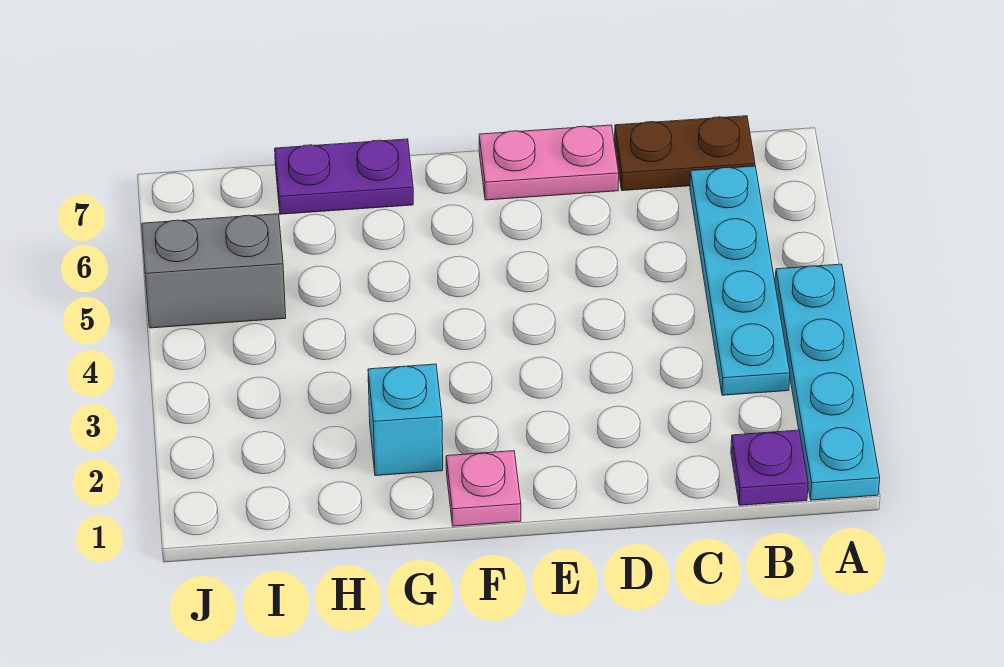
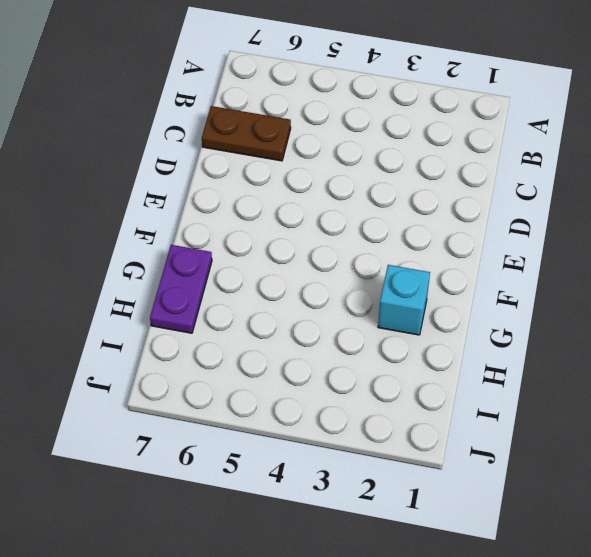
brown 1x2 plate [202,106,291,161] -> brown 1x2 plate turned to [615,116,755,191]
none -> cyan 1x4 plate [775,264,880,500]
none -> purple 1x1 plate [731,430,808,505]

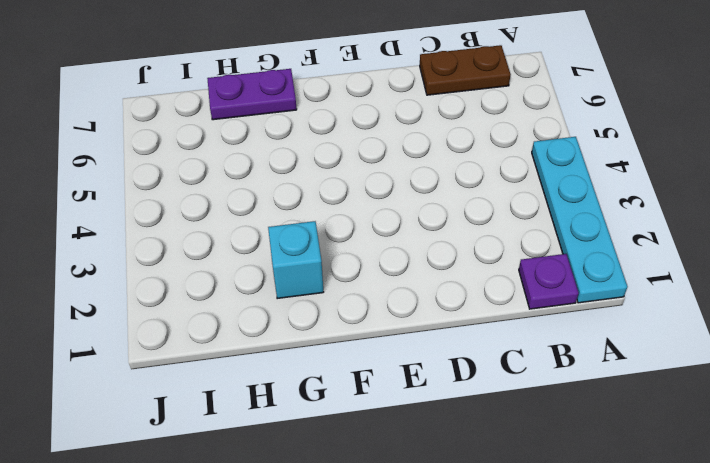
none -> cyan 1x4 plate [690,166,790,395]
none -> pink 1x2 plate [479,125,619,200]

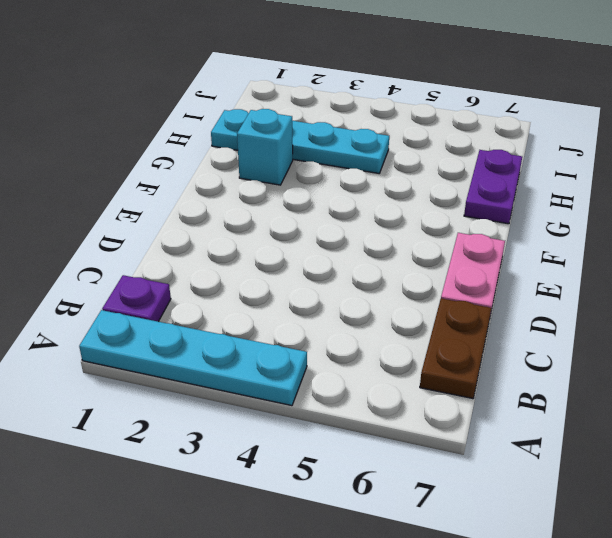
cyan 1x4 plate [211,109,389,173] -> cyan 1x4 plate moved to [690,166,790,395]
none -> pink 1x1 plate [446,451,521,526]
none -> grey 1x2 brick [142,214,286,328]

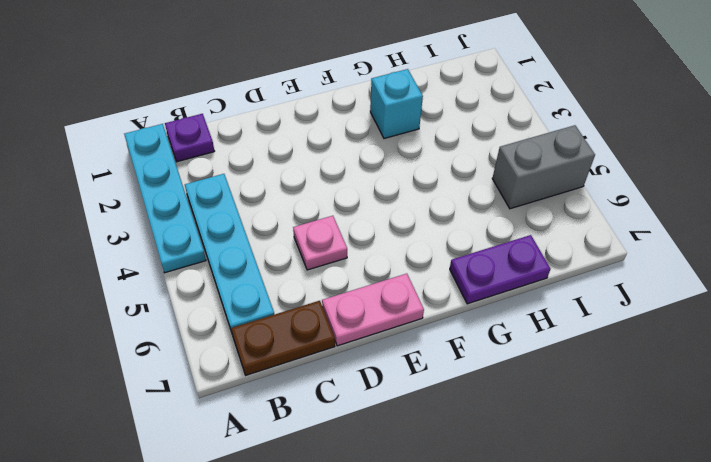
pink 1x1 plate [293,216,347,270] -> pink 1x1 plate moved to [446,451,521,526]

